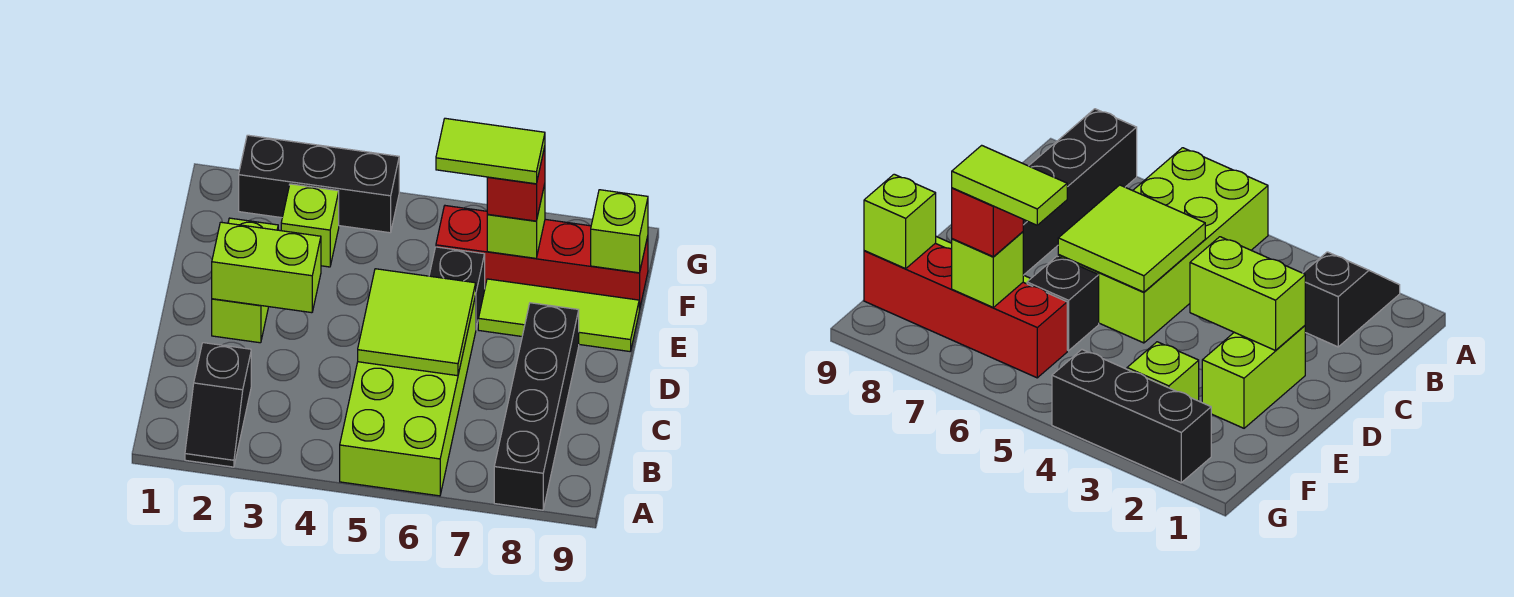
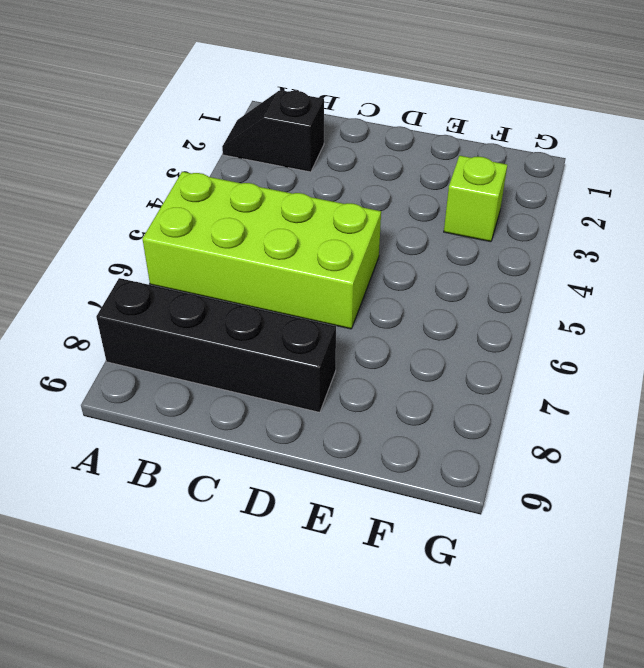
none -> lime 1x2 brick [212,218,278,343]
none -> black 1x1 brick [429,247,485,328]
none -> lime 1x3 tile [478,279,639,351]

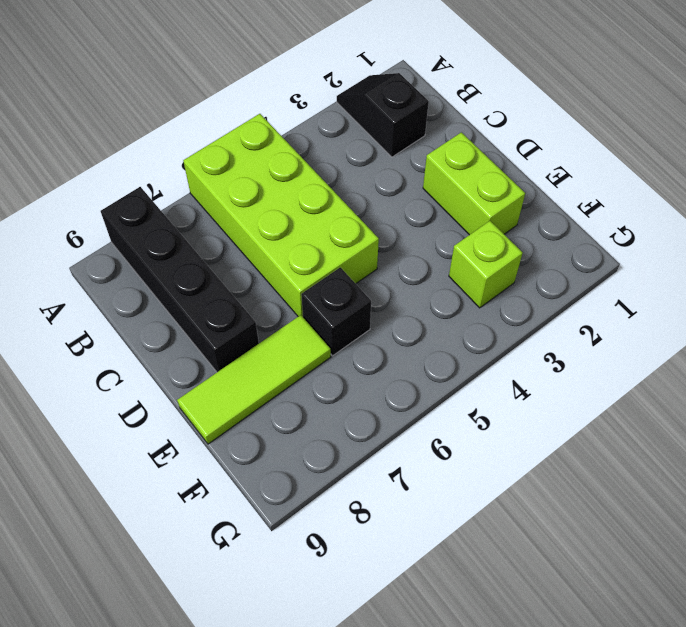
none -> red 1x4 brick [436,206,648,310]
none -> black 1x3 brick [239,135,399,233]
none -> lime 2x2 tile [358,269,476,376]

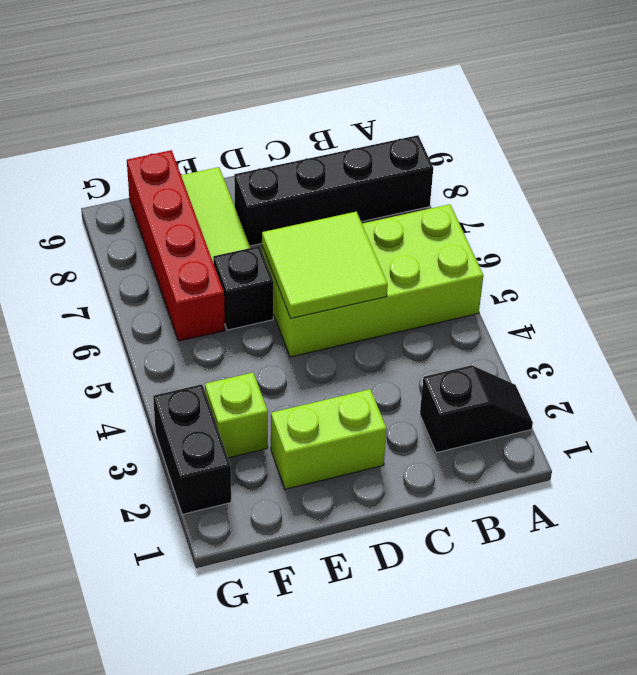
black 1x2 brick [153,384,231,514] -> black 1x3 brick [239,135,399,233]
none -> lime 1x2 brick [212,222,321,313]
none -> lime 1x1 brick [487,184,545,258]
none -> lime 1x1 brick [591,190,648,273]

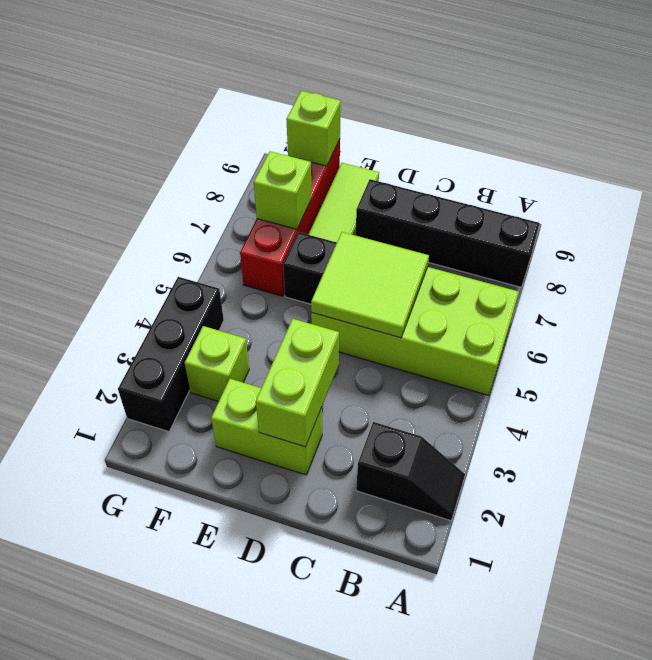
none -> red 1x1 brick [487,147,545,221]
none -> lime 1x2 tile [436,118,545,184]

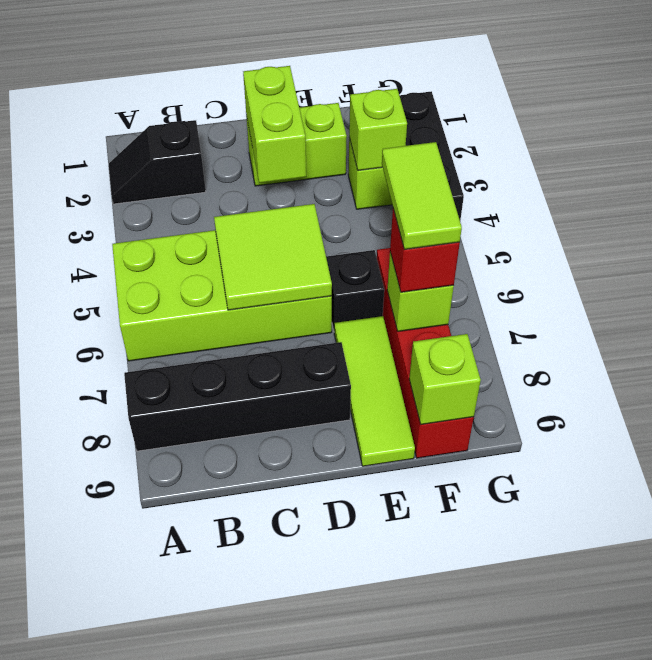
lime 1x1 brick [349,89,407,171] -> none

